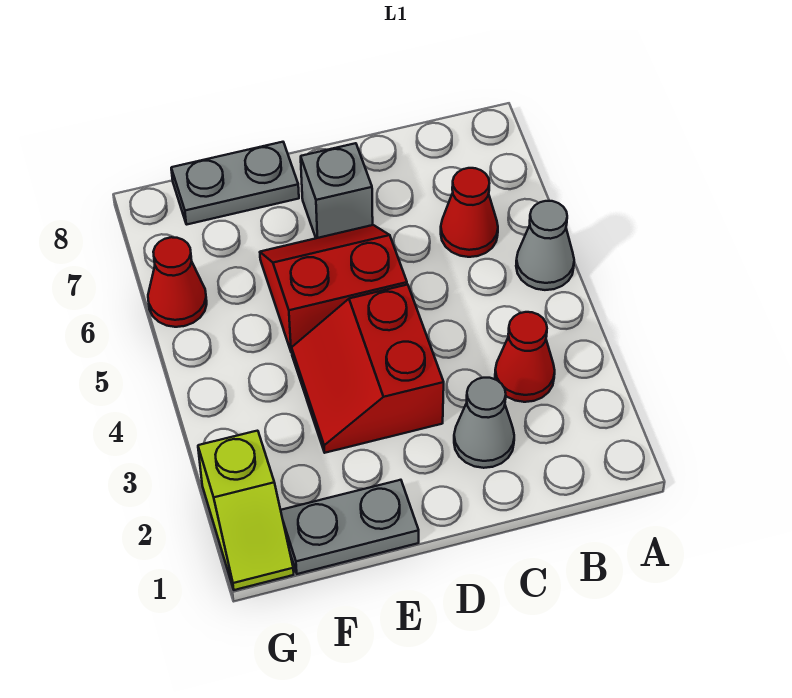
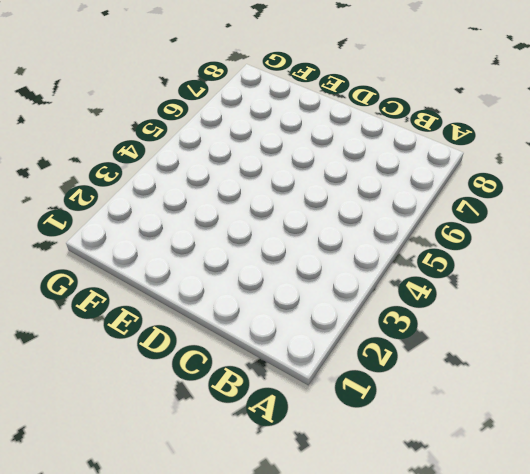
none -> grey 1x1 cone [516,201,574,290]
none -> red 1x1 cone [495,312,555,402]

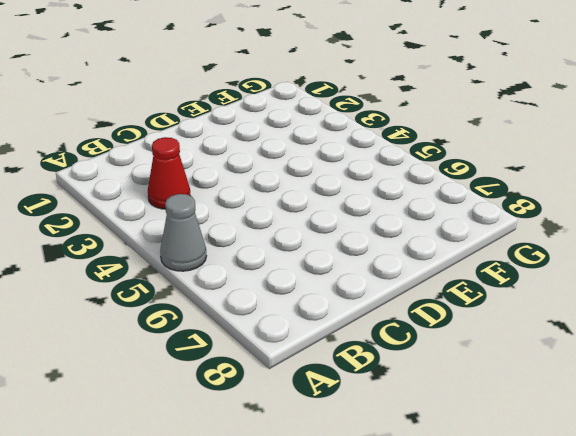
none -> red 1x1 cone [441,168,498,257]
none -> grey 1x1 cone [454,378,514,468]

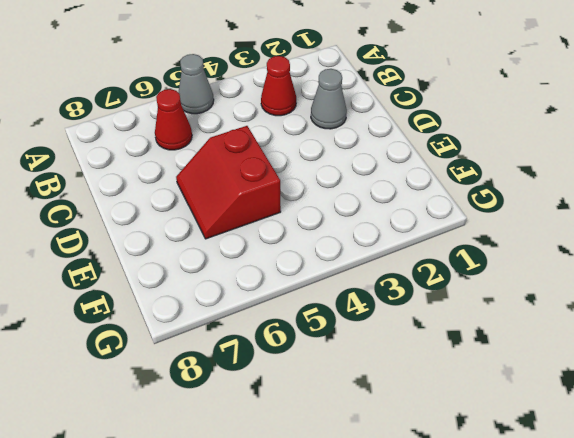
none -> red 2x2 slope [292,285,444,453]
none -> grey 1x1 brick [301,143,373,238]

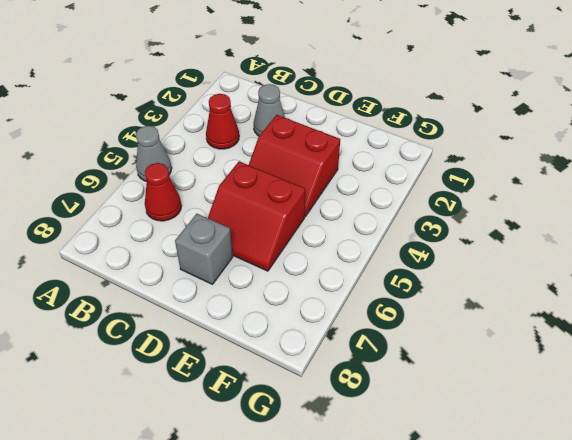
red 2x2 slope [249,115,340,216] -> red 2x2 slope turned to [292,285,444,453]
none -> grey 1x2 plate [281,480,419,574]
none -> grey 1x2 plate [171,142,299,224]

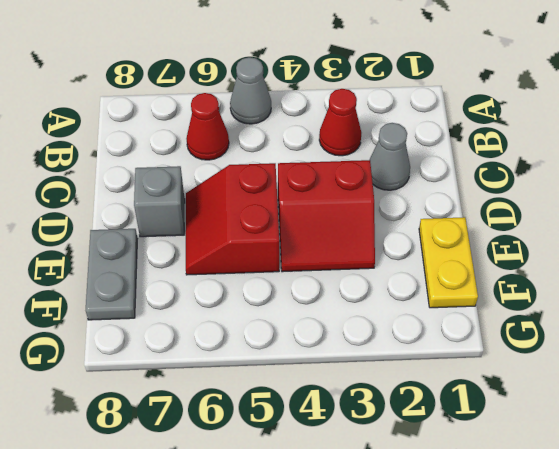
yellow 1x2 plate [419,217,478,308] -> grey 1x2 plate [281,480,419,574]
none -> lime 1x2 slope [198,431,294,590]
none -> red 1x1 cone [148,237,207,327]

